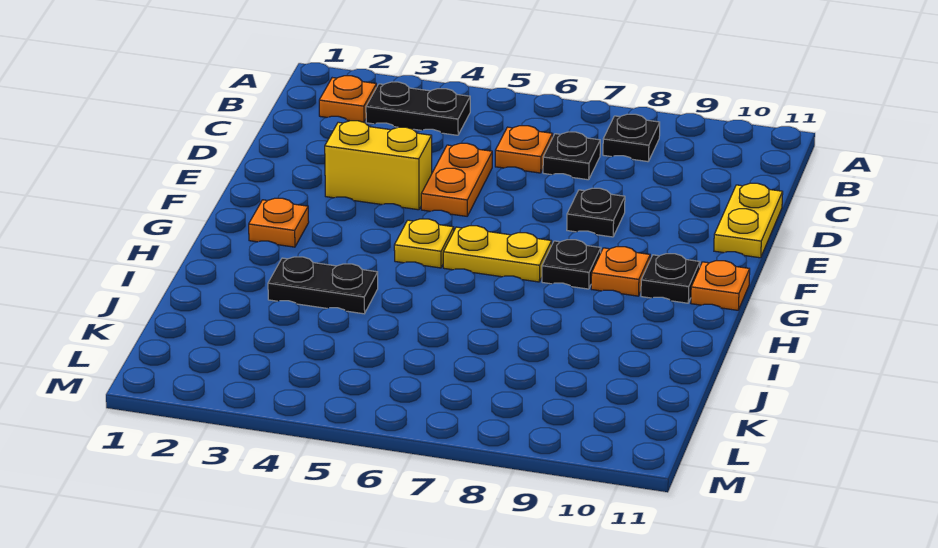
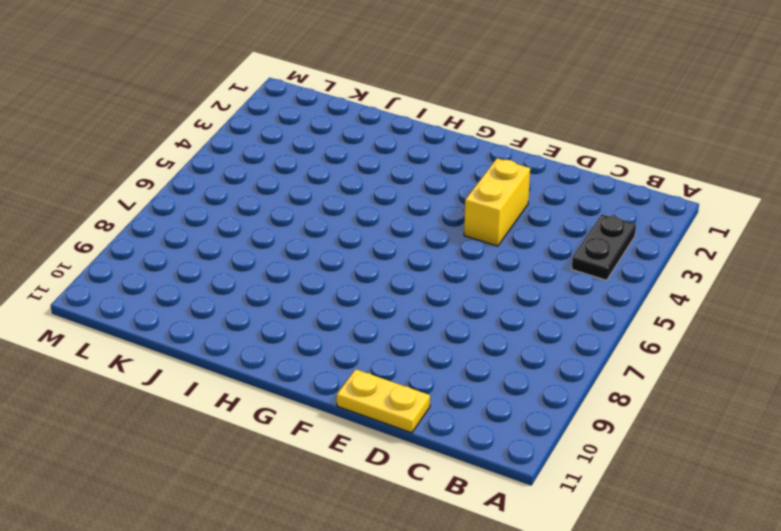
none -> orange 1x1 plate [319,76,377,122]
none -> black 1x1 plate [603,114,660,162]
none -> orange 1x1 plate [495,126,553,173]

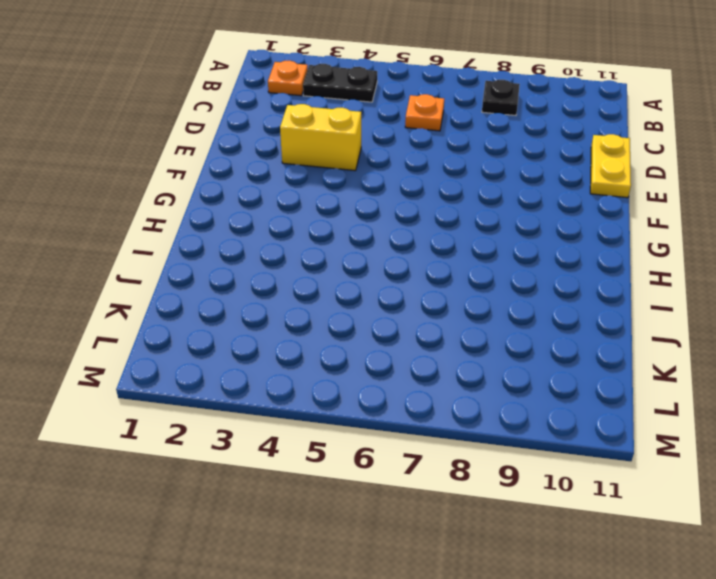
none -> black 1x1 plate [543,132,600,180]
none -> orange 1x2 plate [421,143,492,216]
none -> black 1x1 plate [567,188,625,237]

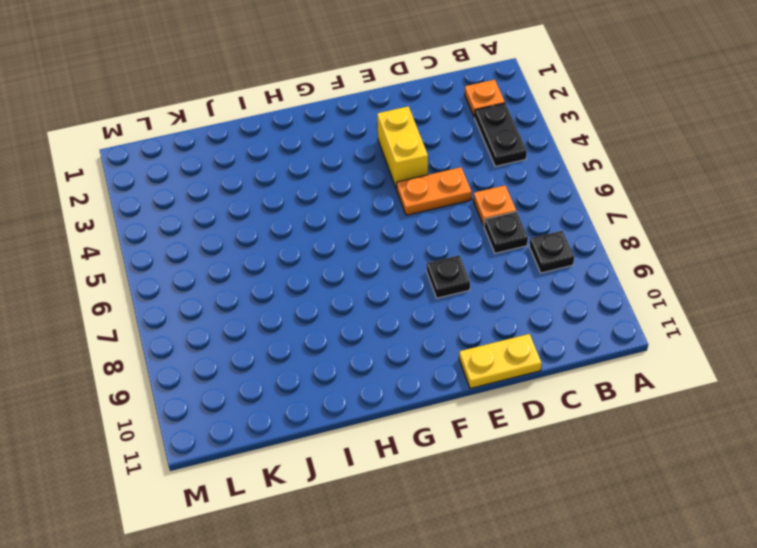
none -> orange 1x1 plate [249,198,309,247]
none -> yellow 1x1 plate [394,219,454,268]
none -> yellow 1x2 plate [443,226,552,282]

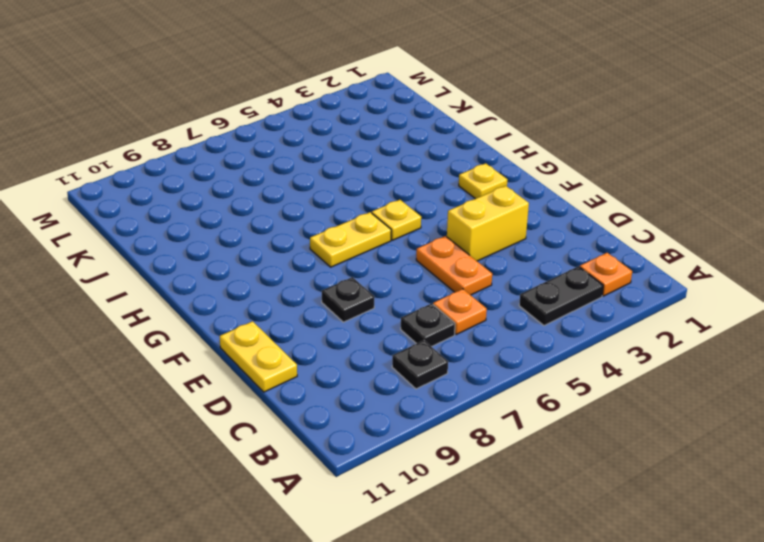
yellow 1x1 plate [459,163,508,199] -> orange 1x1 plate [249,198,309,247]
none -> black 1x1 plate [542,240,601,289]
none -> orange 1x1 plate [591,247,650,296]
none -> black 1x1 plate [641,253,700,303]

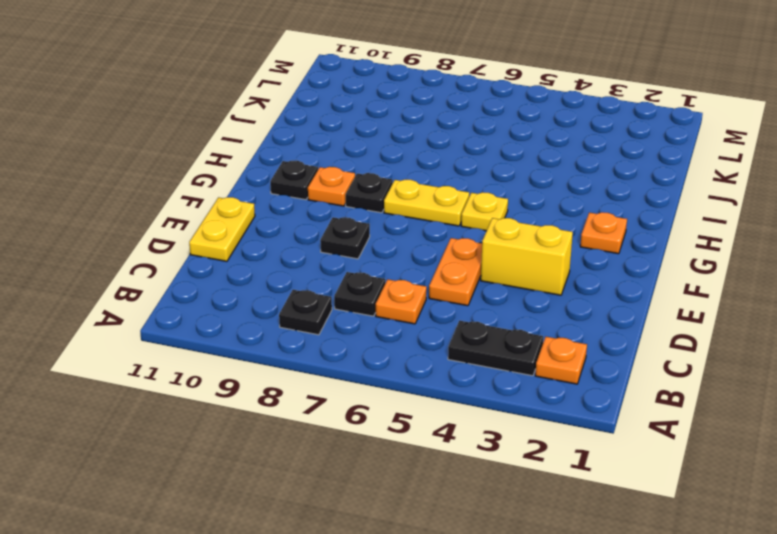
none -> orange 1x1 plate [691,261,750,310]
none -> black 1x2 plate [268,257,378,314]

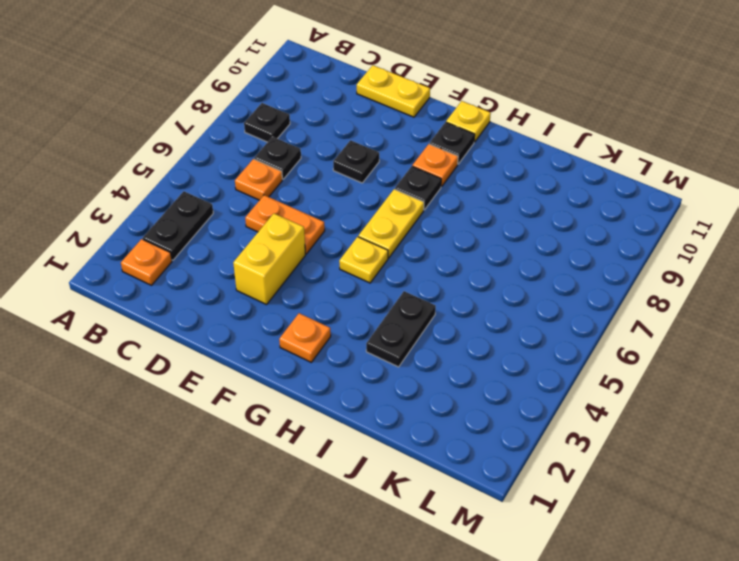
yellow 1x1 plate [446,101,491,142] -> orange 1x1 plate [691,261,750,310]

